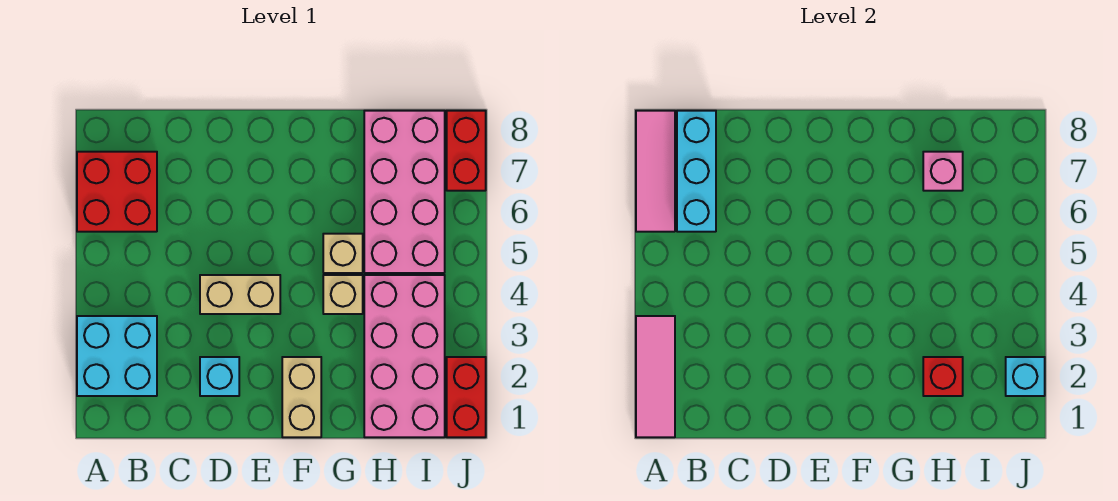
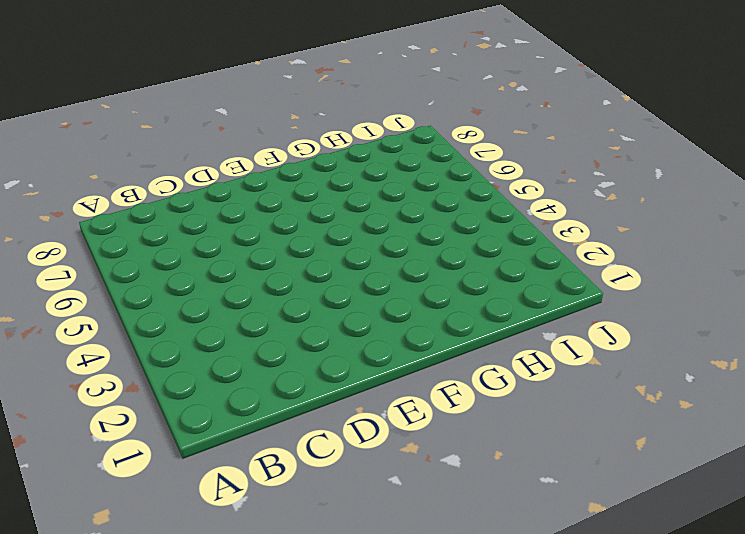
none -> cyan 2x2 brick [77,316,157,396]
none -> red 2x2 brick [77,152,157,232]
none -> cyan 1x1 brick [200,357,239,396]

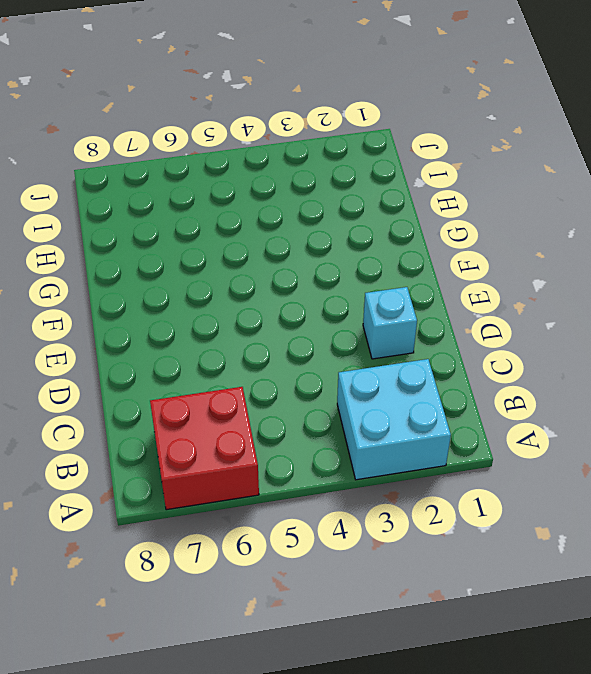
none -> tan 1x2 brick [200,275,280,314]
none -> tan 1x2 brick [282,357,321,437]
none -> tan 1x1 brick [323,275,363,314]

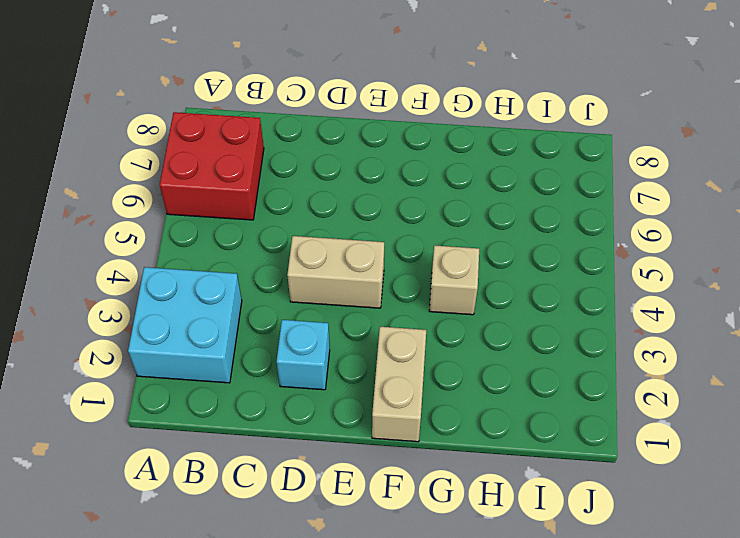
none -> tan 1x1 brick [323,234,363,273]
none -> pink 2x4 brick [364,275,445,437]
none -> pink 2x4 brick [364,111,445,273]

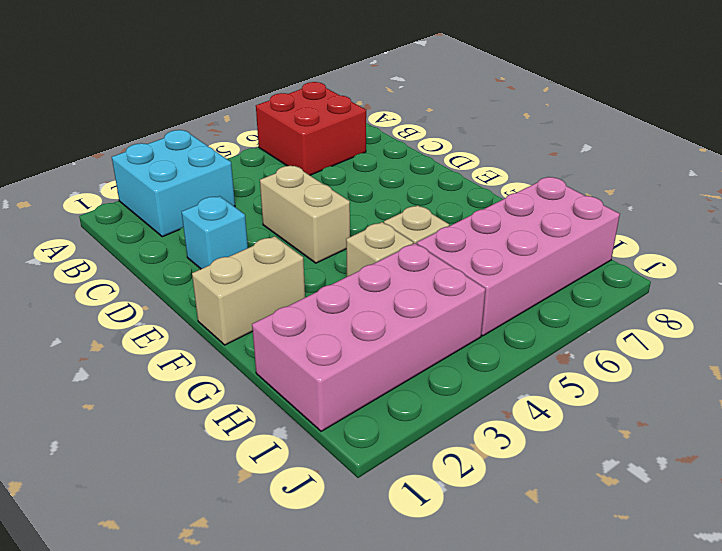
none -> red 1x2 brick [447,357,486,437]
none -> red 1x2 brick [447,111,486,191]
none -> pink 1x3 tile [636,316,675,437]

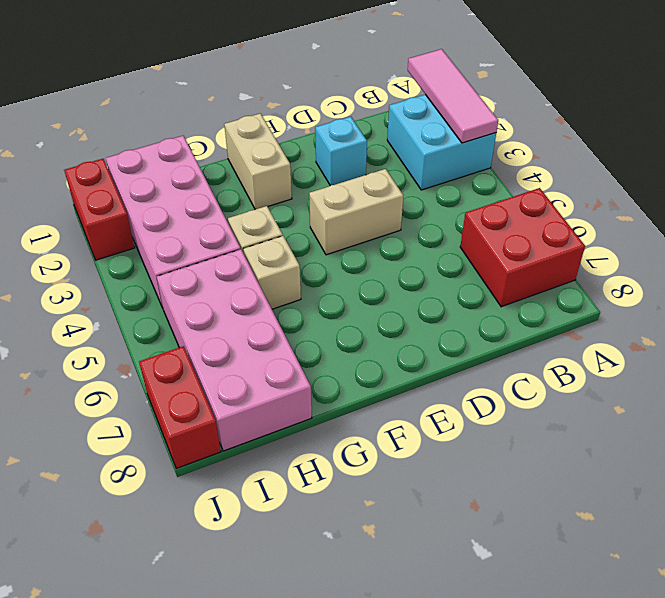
none -> pink 1x3 tile [636,111,675,232]
none -> cyan 1x3 brick [677,111,716,232]
none -> red 1x1 brick [923,357,963,396]

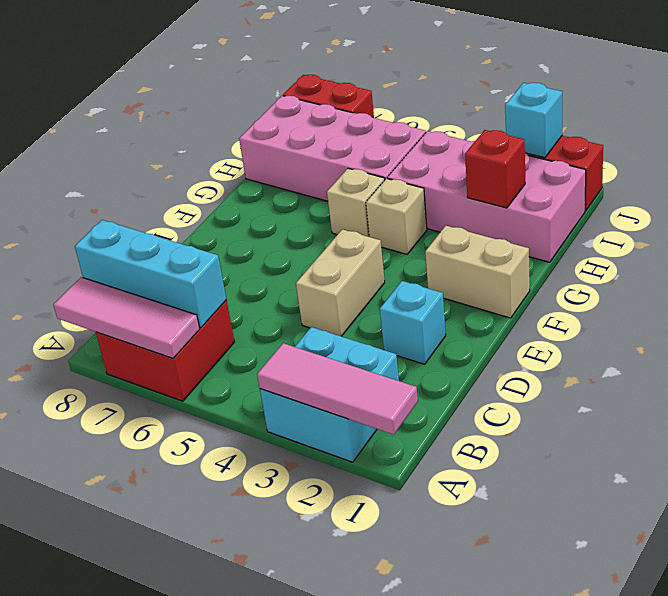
none -> pink 1x1 brick [923,152,963,191]

